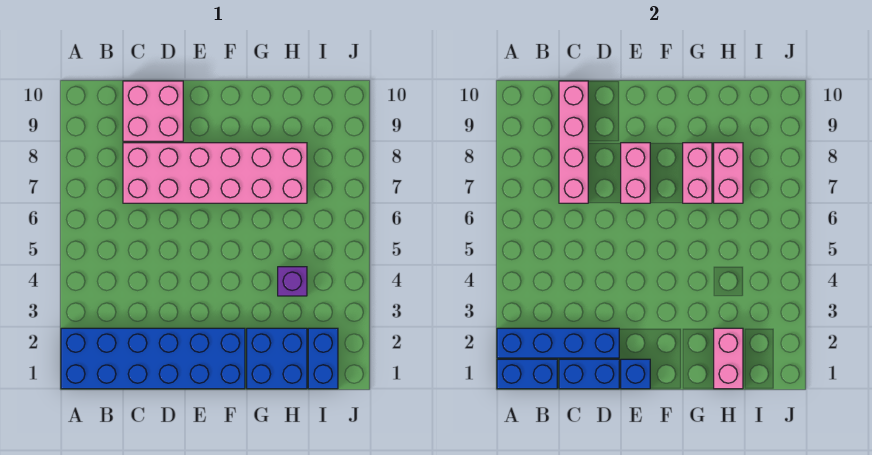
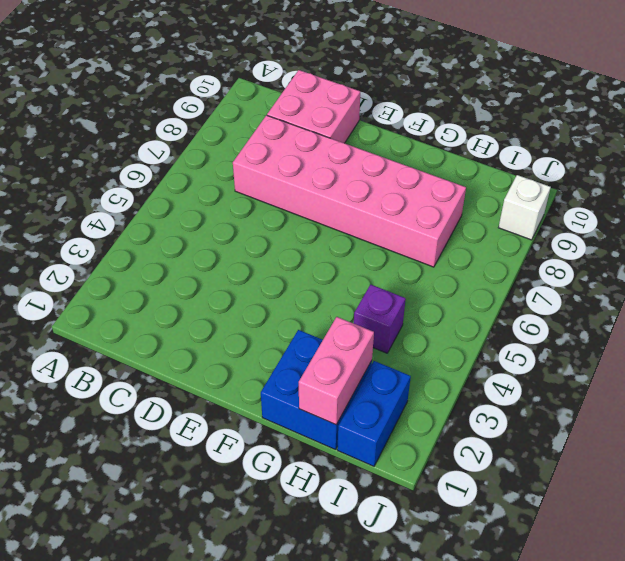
white 1x1 brick [498,175,551,240] -> none
none -> blue 2x6 brick [61,328,245,389]
none -> blue 1x2 brick [497,359,557,389]
none -> blue 1x4 brick [497,328,619,358]

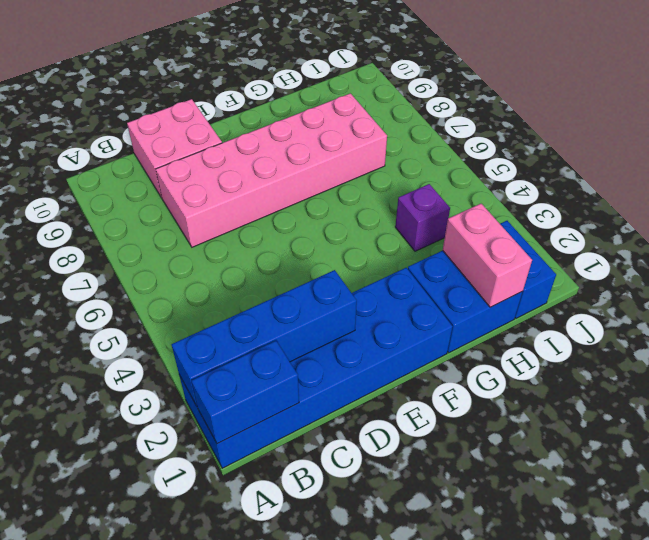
none -> blue 1x2 brick [559,359,619,389]
none -> pink 1x4 brick [559,81,588,203]
none -> blue 1x1 brick [621,359,650,389]

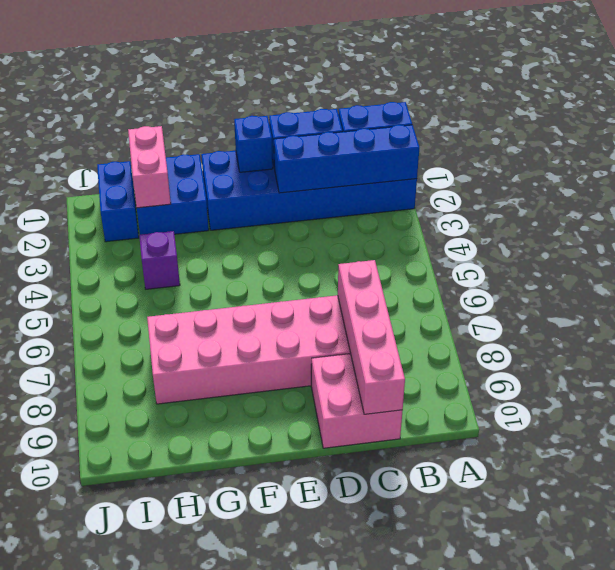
none -> pink 1x2 brick [621,143,650,203]
none -> pink 1x2 brick [683,143,712,203]
none -> pink 1x2 brick [714,143,743,203]

